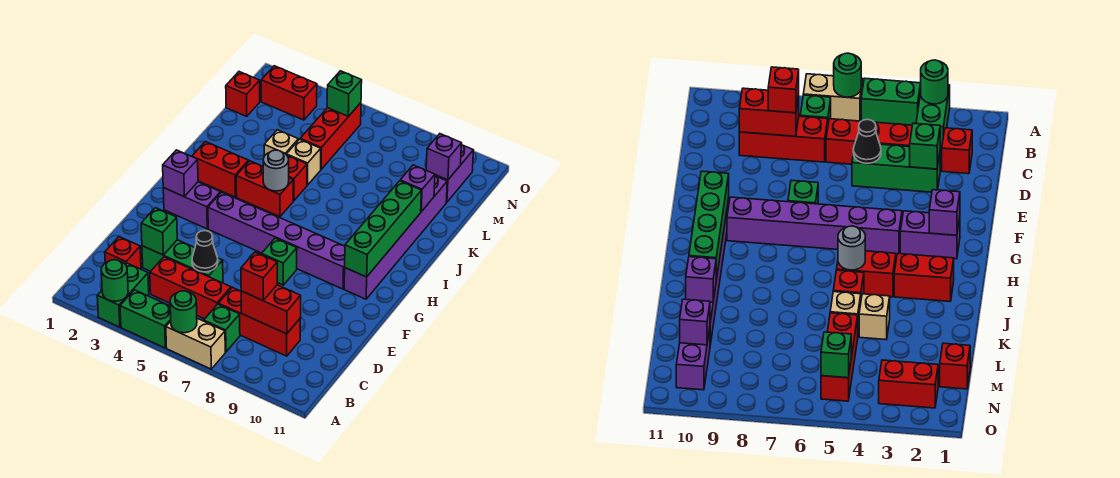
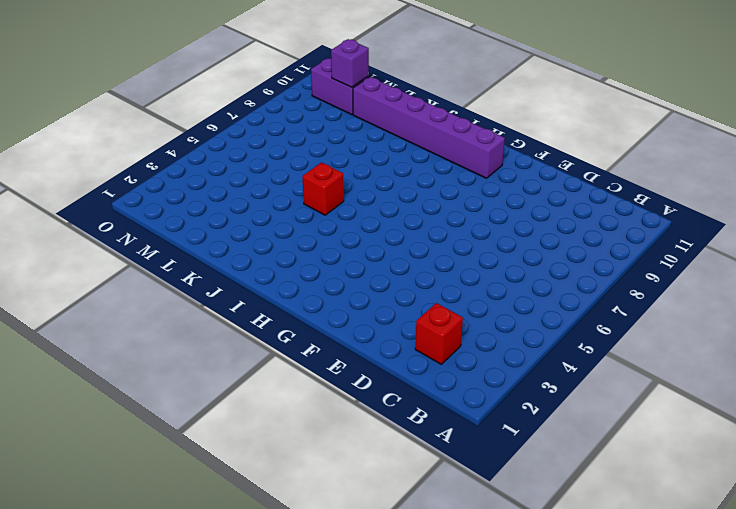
none -> green 1x2 brick [97,263,149,327]
none -> green 1x2 brick [120,290,171,348]
none -> tan 1x2 brick [166,318,225,369]
none -> green 1x1 brick [204,304,240,352]

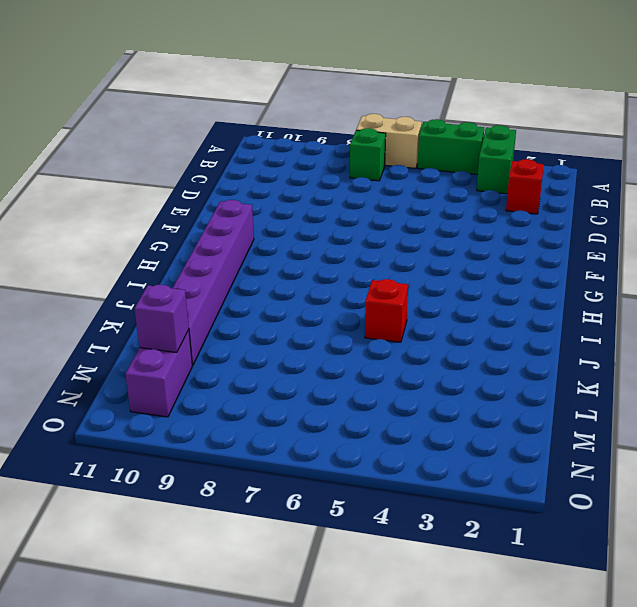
none -> red 1x3 brick [150,257,231,319]
none -> red 1x3 brick [218,287,301,356]
none -> green 1x3 brick [142,240,223,283]
none -> green 1x1 brick [262,238,297,285]

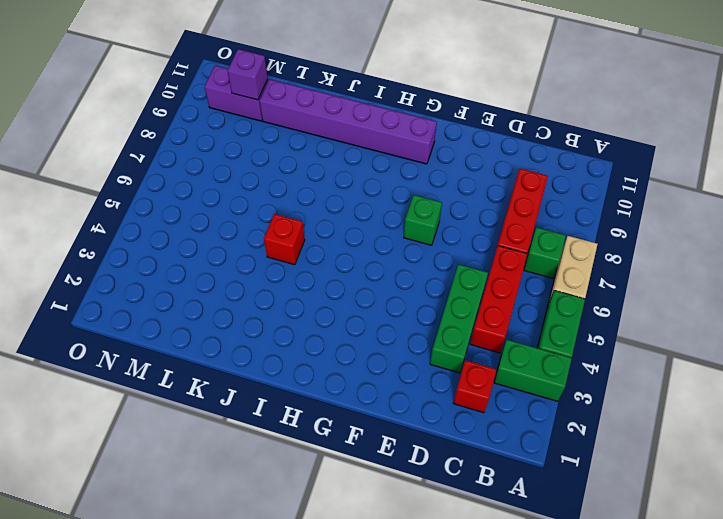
none -> purple 1x2 brick [163,182,220,229]
none -> purple 1x6 brick [208,192,345,289]
none -> red 1x2 brick [192,142,249,197]
none -> red 1x2 brick [236,161,293,217]

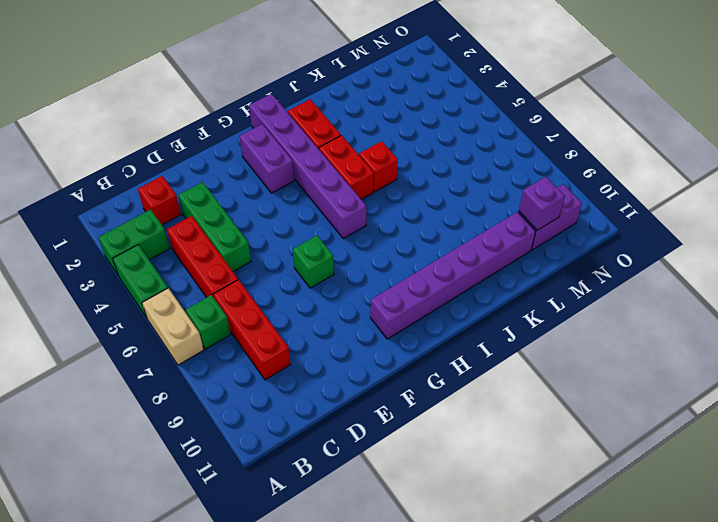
purple 1x6 brick [249,94,366,239] -> purple 1x6 brick moved to [208,192,345,289]
none -> tan 1x1 brick [264,130,298,156]
none -> tan 1x1 brick [286,139,321,185]
none -> red 1x3 brick [300,103,361,169]
none -> red 1x1 brick [226,72,260,116]

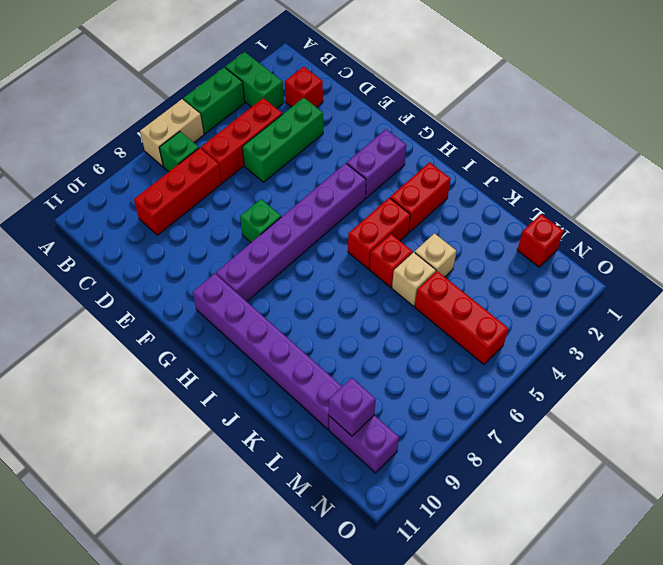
none -> red 1x2 brick [261,66,317,120]
none -> green 1x1 round brick [101,260,128,301]
none -> green 1x1 round brick [170,291,197,333]
none -> red 1x2 brick [241,285,301,334]

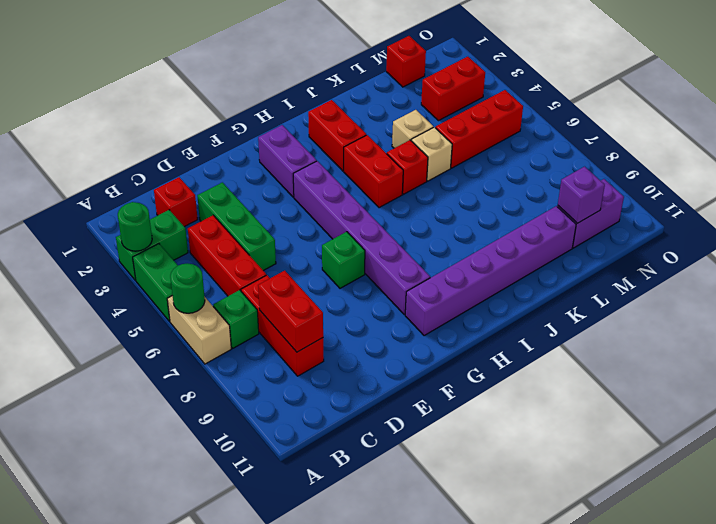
red 1x2 brick [421,57,485,121] -> red 1x2 brick turned to [261,66,317,120]
none -> green 1x1 brick [141,208,177,255]
none -> black 1x1 cone [192,231,218,272]
none -> purple 1x1 brick [163,150,198,197]
none -> green 1x4 brick [345,181,421,277]

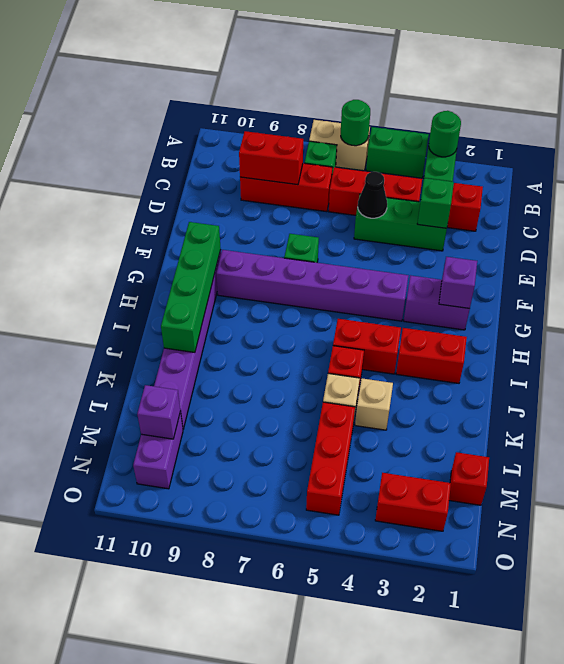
none -> grey 1x1 round brick [263,150,289,191]
none -> purple 1x1 brick [400,165,435,212]
none -> green 1x1 brick [327,71,362,116]
none -> red 1x1 brick [241,252,277,300]

